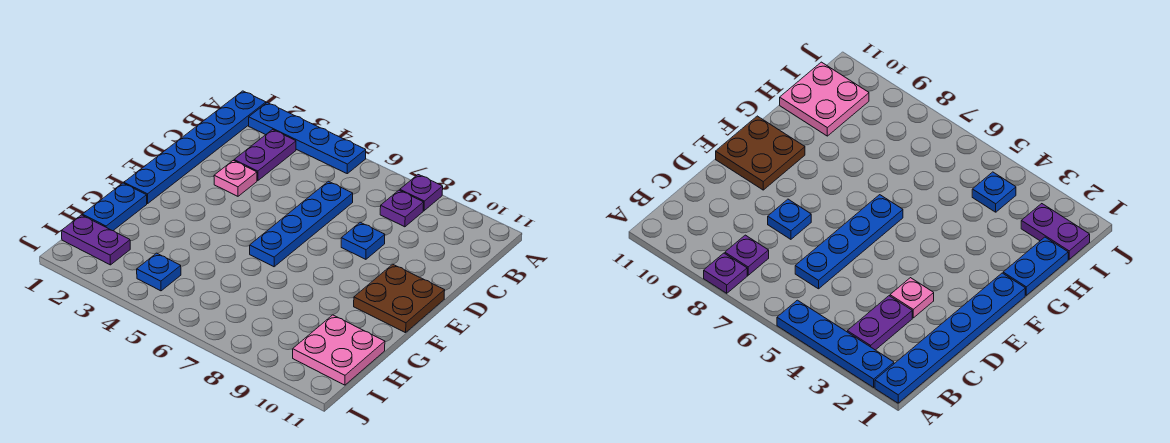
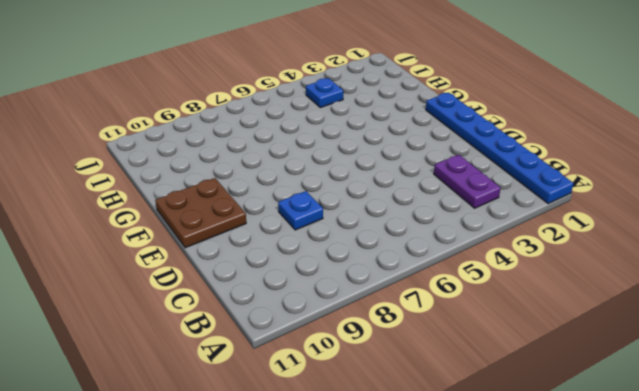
none -> blue 1x4 plate [249,103,366,174]
none -> purple 1x1 plate [400,175,443,211]
none -> purple 1x1 plate [380,190,424,227]

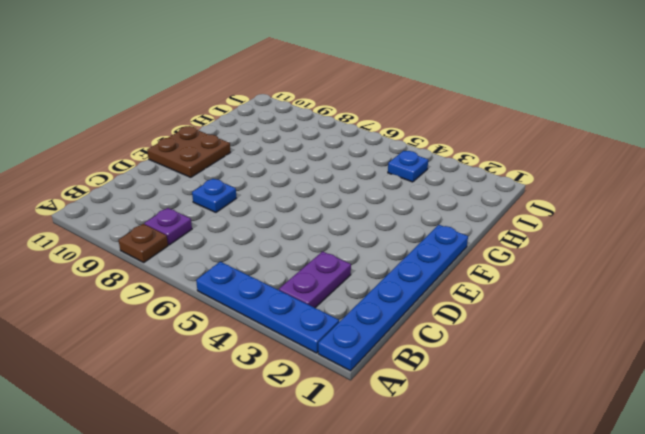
brown 1x1 plate [118,224,168,262] -> purple 1x1 plate [400,175,443,211]
none -> blue 1x4 plate [250,181,353,267]
none -> pink 1x1 plate [214,161,257,196]
none -> blue 1x2 plate [83,183,147,231]

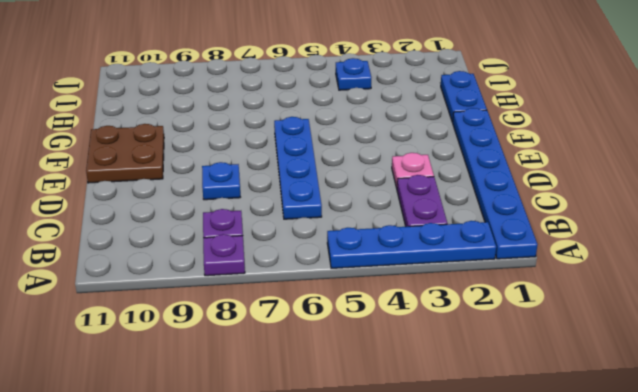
none -> pink 2x2 plate [293,315,385,385]
none -> purple 1x2 plate [61,215,130,265]

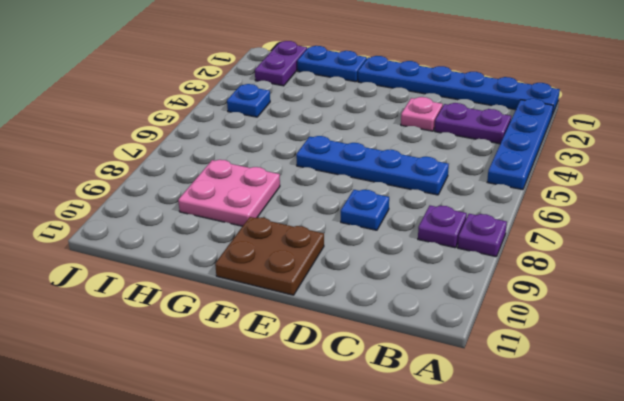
pink 2x2 plate [178,160,280,226] -> pink 2x2 plate moved to [293,315,385,385]

